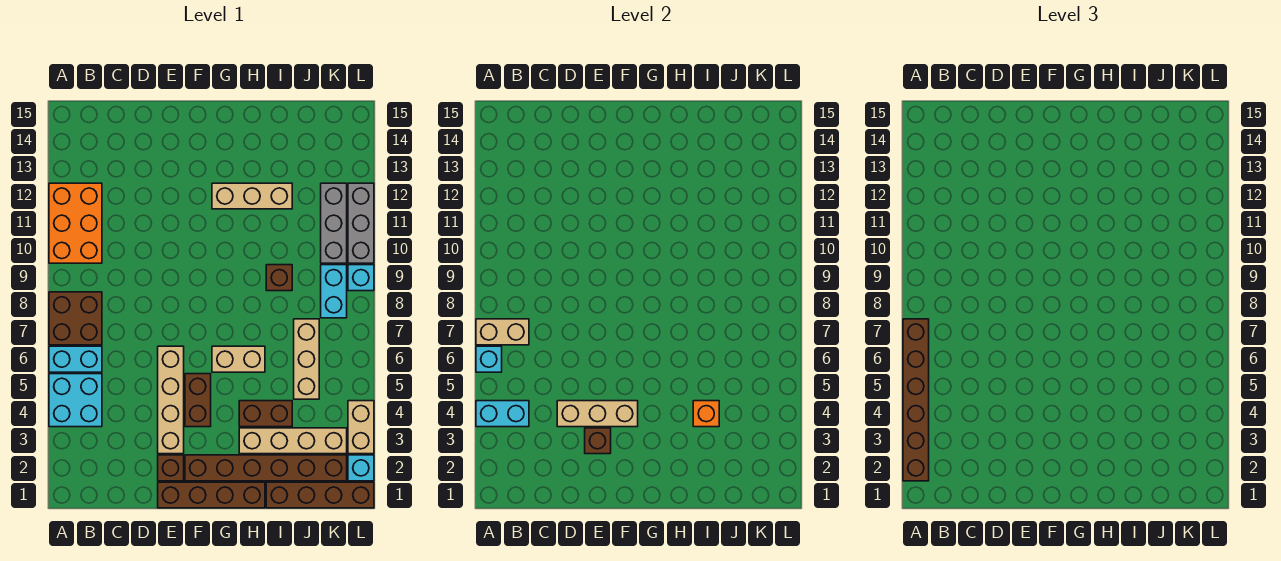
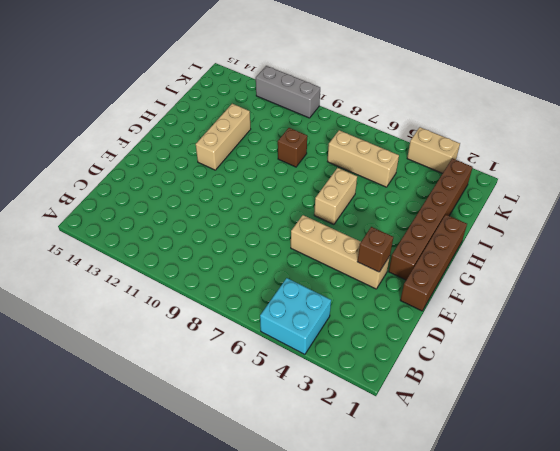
none -> cyan 1x2 brick [49,346,102,372]
none -> brown 2x2 brick [49,292,102,345]
none -> orange 2x3 brick [49,183,102,263]

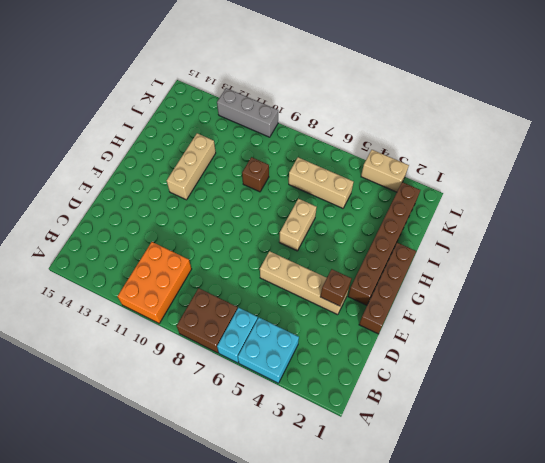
orange 2x3 brick [118,242,192,323] -> orange 2x3 brick turned to [49,183,102,263]
none -> brown 1x1 brick [158,455,184,481]
none -> brown 1x2 brick [185,374,211,427]
none -> tan 1x4 brick [239,428,347,454]

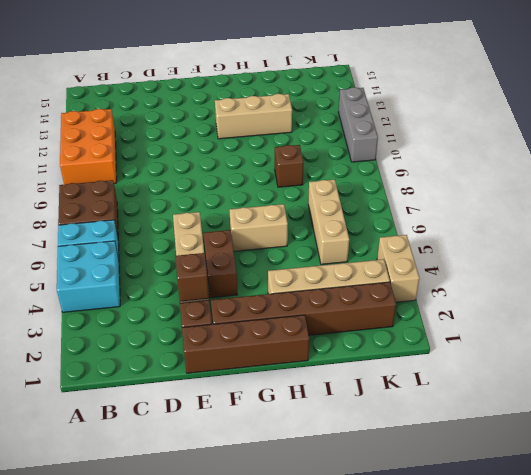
none -> brown 1x2 brick [239,401,292,427]
none -> brown 1x4 brick [266,482,374,508]
none -> cyan 1x2 brick [321,265,347,318]

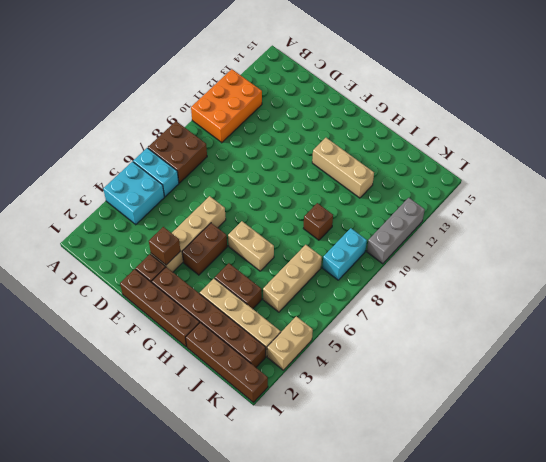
none -> grey 1x3 brick [321,183,347,263]
none -> cyan 1x1 brick [348,455,374,481]
none -> cyan 1x1 brick [348,265,374,291]

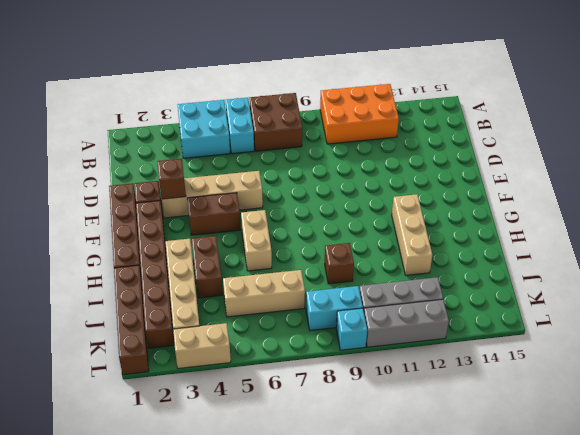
none -> cyan 1x1 brick [348,455,374,481]
none -> cyan 1x2 brick [476,401,529,427]
none -> cyan 1x1 brick [476,346,502,372]

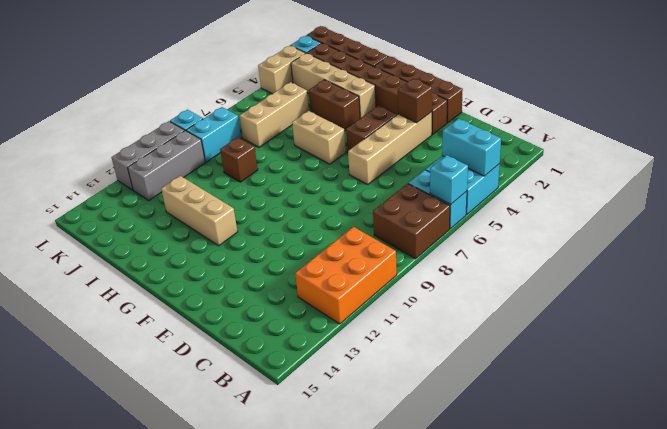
none -> tan 1x2 brick [476,319,529,345]
none -> tan 1x3 brick [557,401,638,427]
none -> orange 1x1 brick [693,401,719,427]

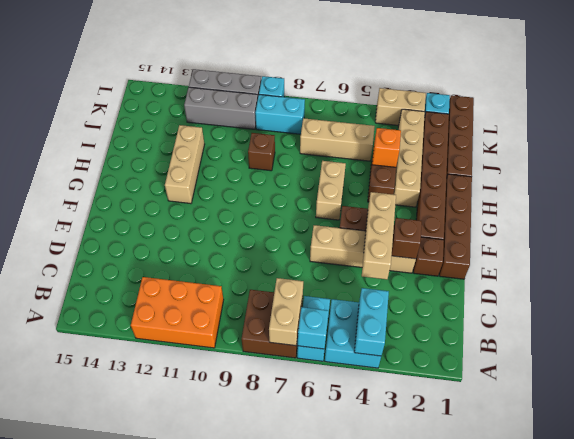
none -> brown 1x6 brick [903,319,929,481]

